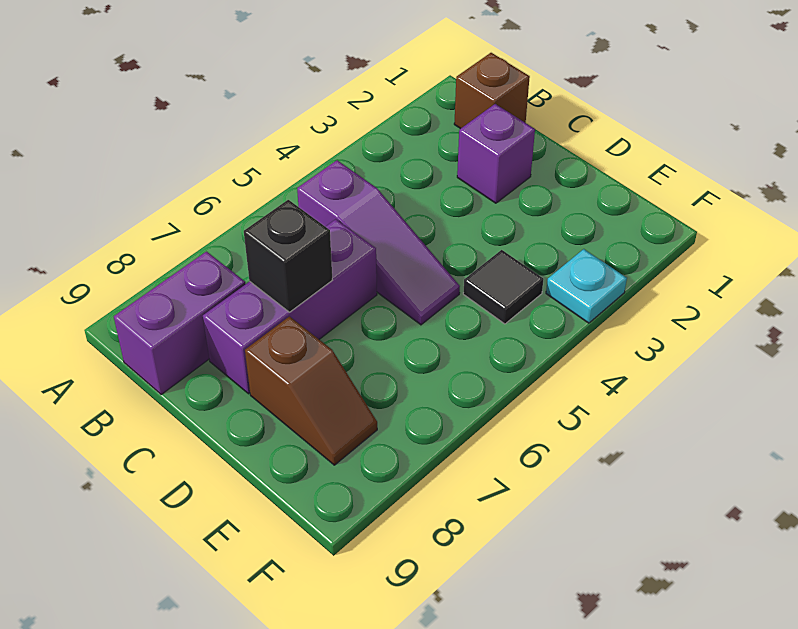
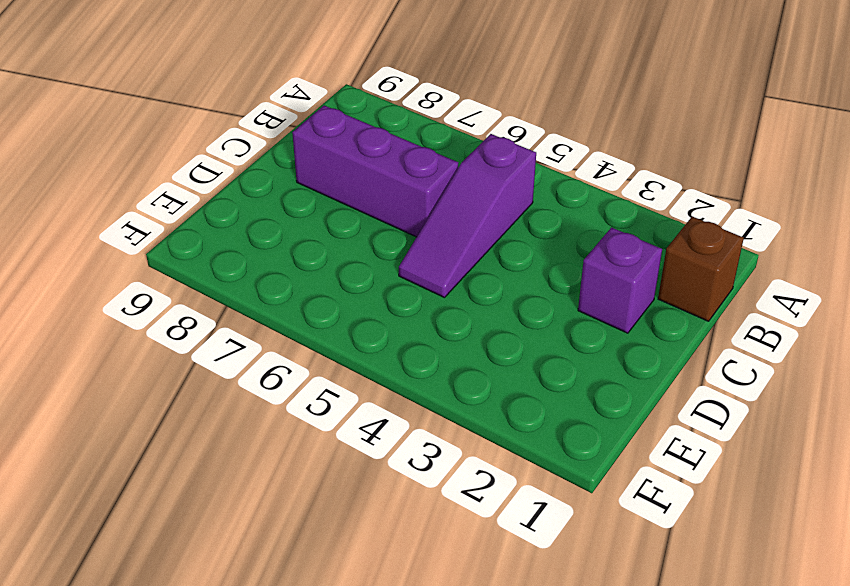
none -> purple 1x2 brick [114,252,245,395]
none -> brown 1x2 slope [245,316,377,465]

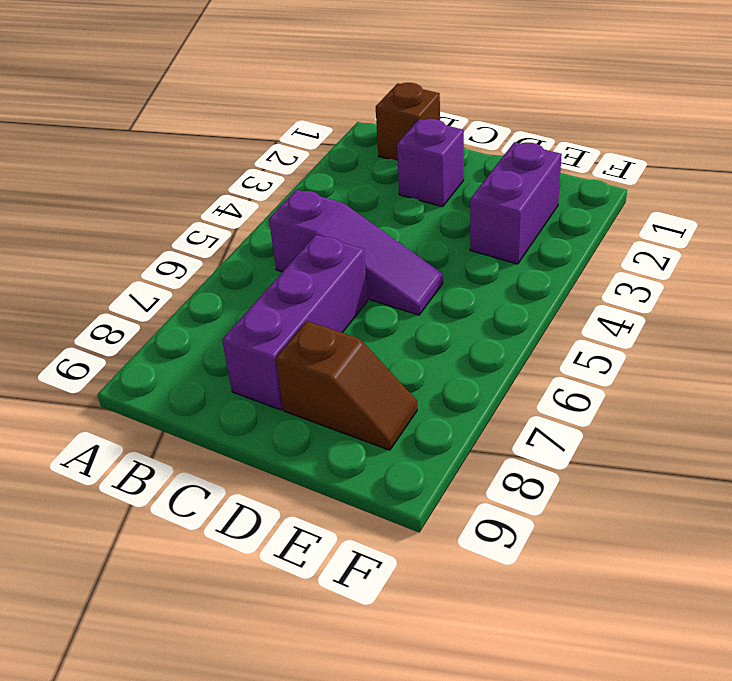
purple 1x2 brick [470,142,562,264] -> purple 1x2 brick moved to [114,252,245,395]
none -> black 1x1 tile [463,250,544,324]
none -> cyan 1x1 plate [546,249,627,323]

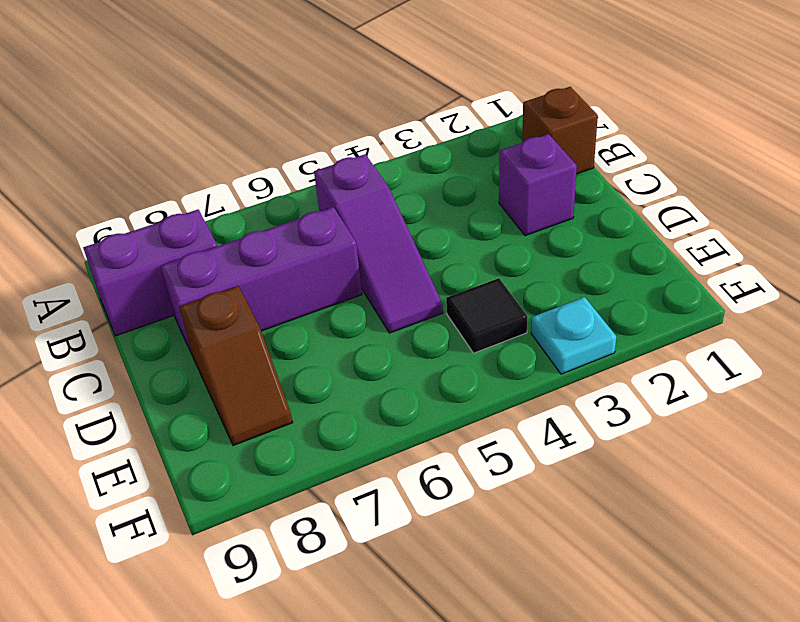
none -> black 1x1 brick [244,200,332,312]

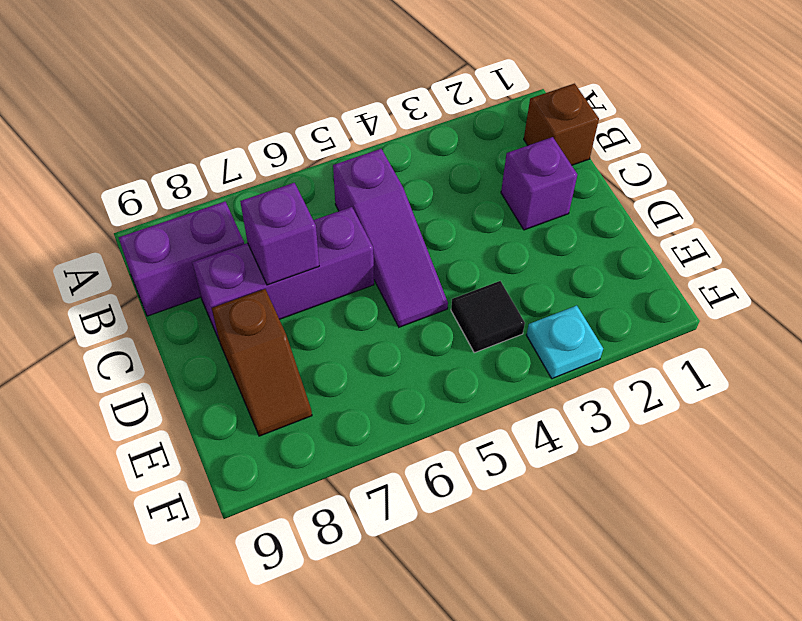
purple 1x1 brick [240,183,319,285] -> black 1x1 brick [244,200,332,312]

